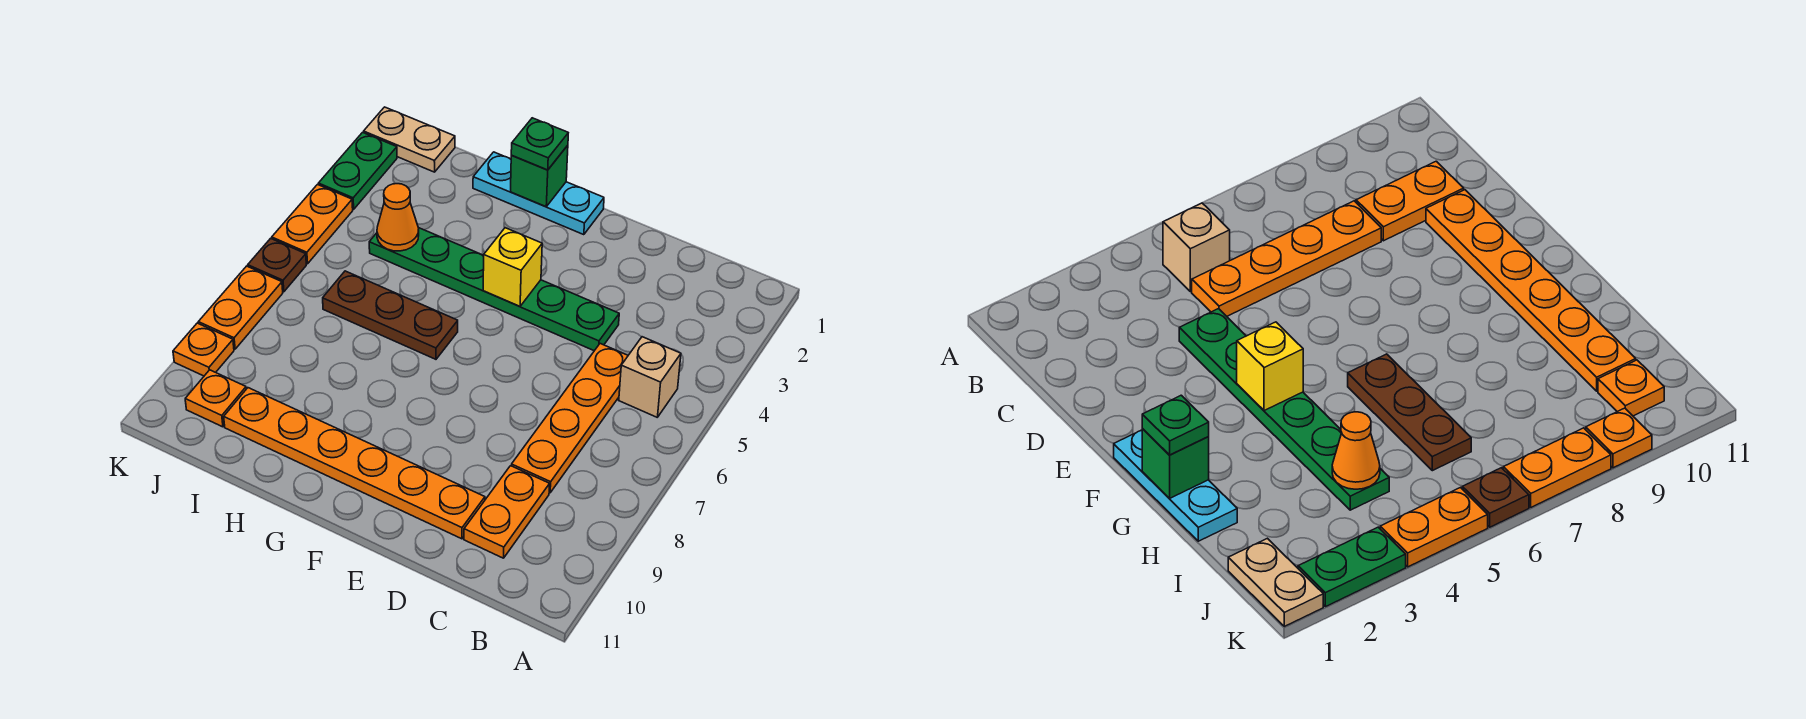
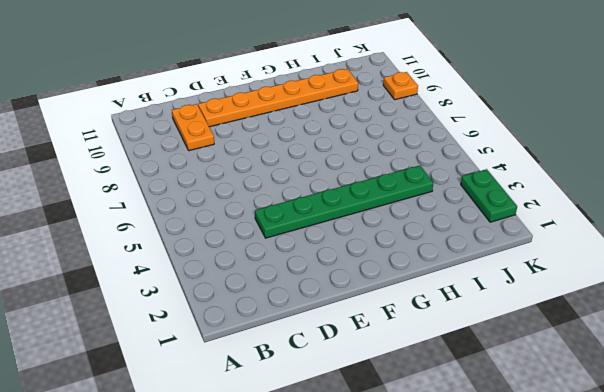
none -> tan 1x1 brick [619,337,681,417]
none -> orange 1x4 plate [511,344,628,493]
none -> cyan 1x3 plate [473,152,604,235]

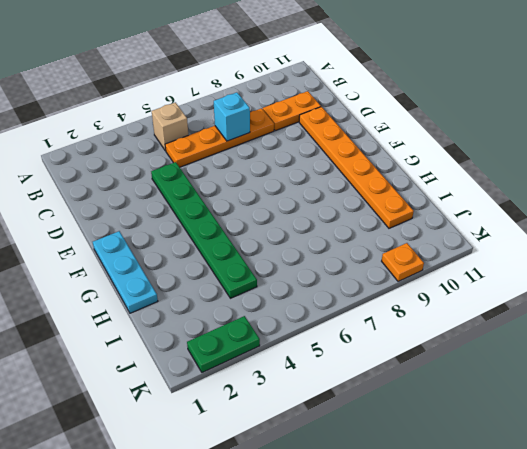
cyan 1x1 brick [214,92,250,141] -> none
none -> brown 1x3 plate [323,271,458,359]
none -> tan 1x2 plate [364,107,455,172]
none -> orange 1x1 plate [185,370,246,427]

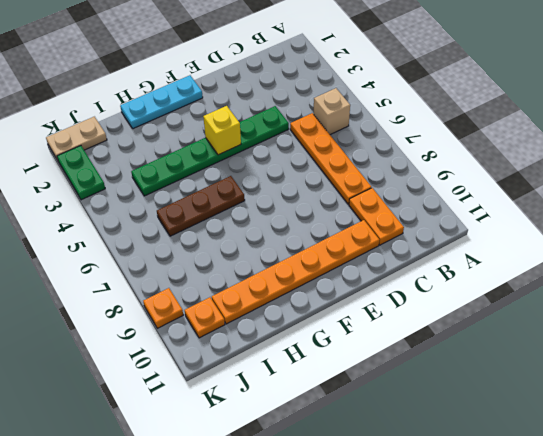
none -> orange 1x2 plate [272,185,353,264]
none -> brown 1x1 plate [248,238,306,292]
none -> orange 1x2 plate [198,266,283,349]

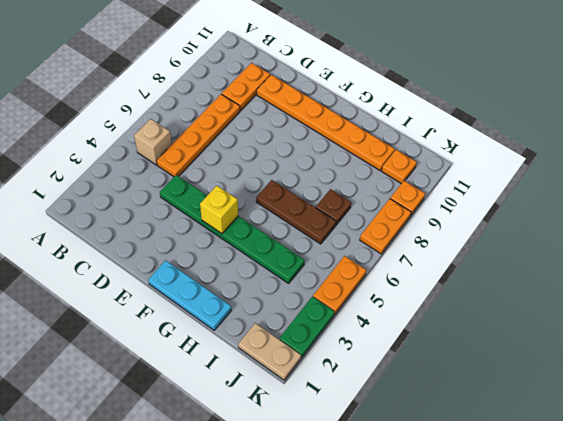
brown 1x1 plate [316,189,351,225] -> brown 1x1 plate moved to [248,238,306,292]
none -> green 1x1 brick [511,145,568,207]
none -> orange 1x1 cone [377,184,419,251]
none -> green 1x1 plate [511,118,568,170]

